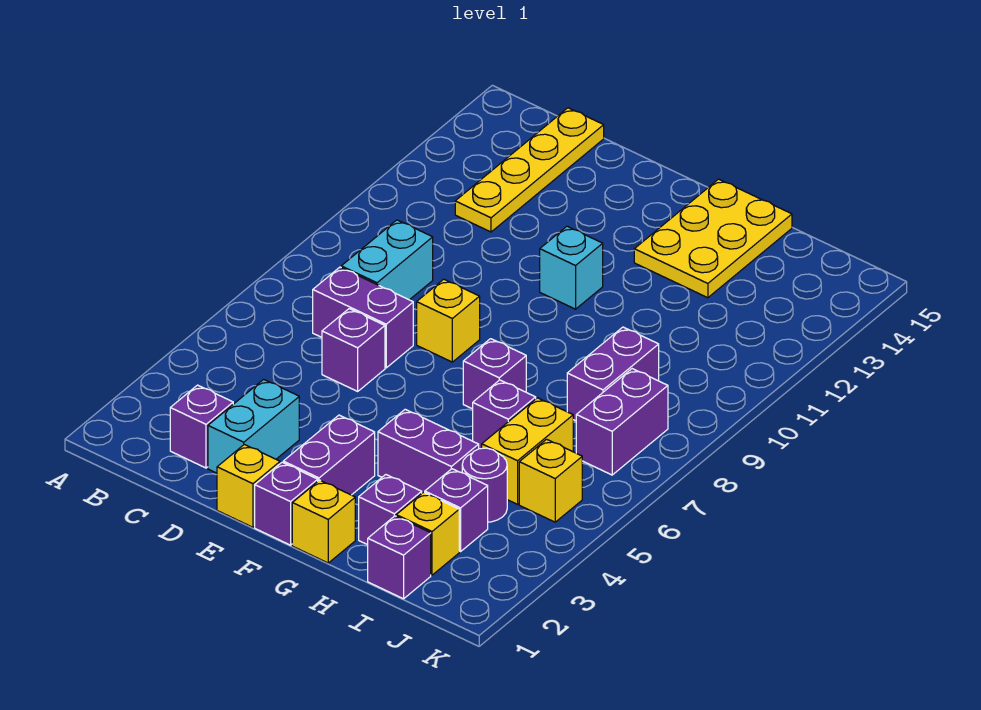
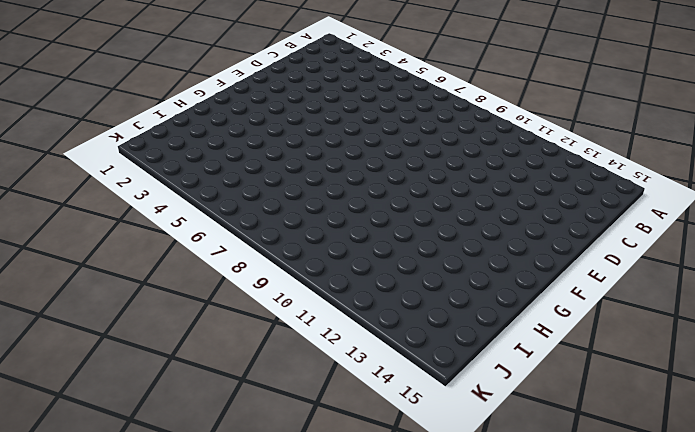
none -> purple 1x1 brick [170,385,233,468]
none -> purple 1x2 brick [313,267,413,368]
none -> cyan 1x2 brick [341,220,433,300]

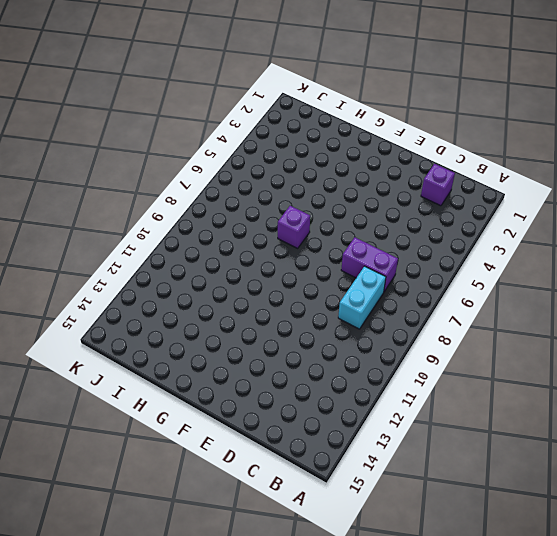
none -> yellow 1x4 plate [455,108,604,232]
none -> cyan 1x2 brick [208,379,299,473]
none -> purple 1x1 brick [322,309,385,391]

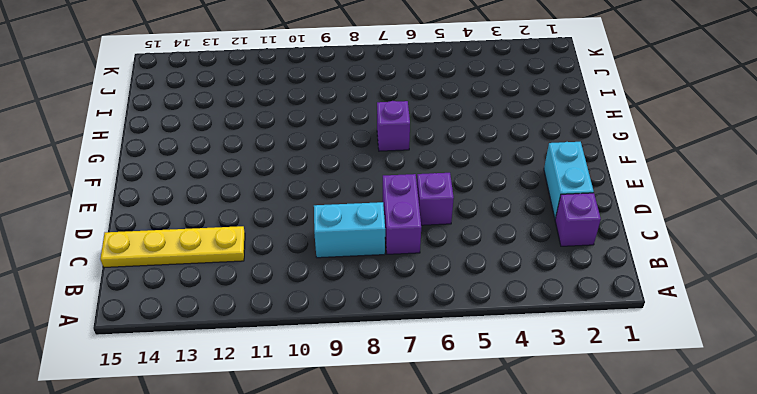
cyan 1x2 brick [544,142,594,219] -> cyan 1x2 brick turned to [208,379,299,473]
none -> yellow 1x1 brick [217,444,280,527]
none -> yellow 1x1 brick [417,279,480,362]
none -> purple 1x1 brick [255,462,318,545]

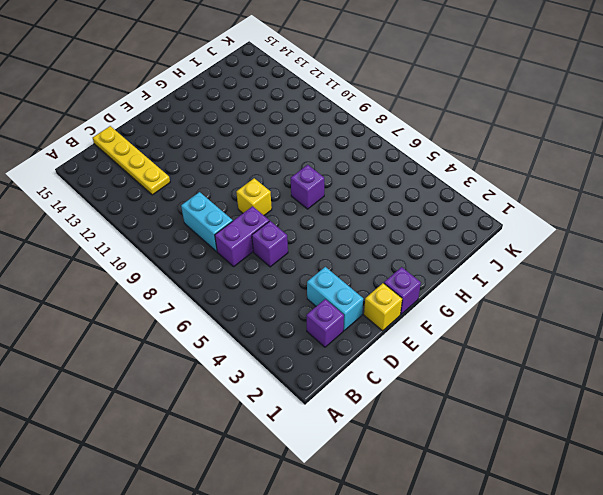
none -> purple 1x2 brick [283,415,375,495]
none -> cyan 1x1 brick [540,226,603,309]
none -> yellow 1x1 brick [292,480,355,563]

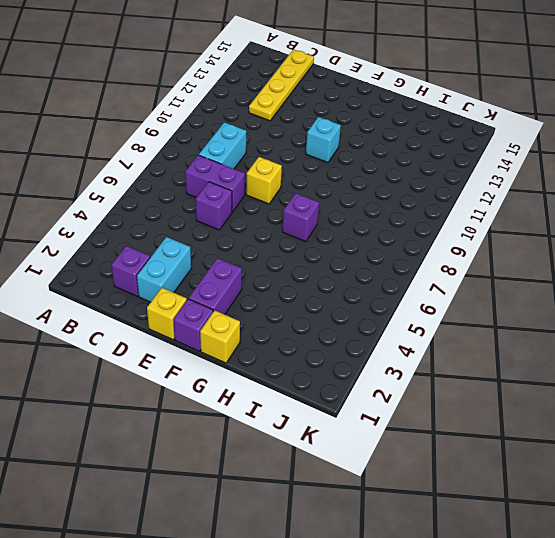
none -> purple 1x2 brick [378,409,479,493]
none -> yellow 2x3 plate [634,179,792,298]
none -> purple 1x1 brick [359,475,422,545]

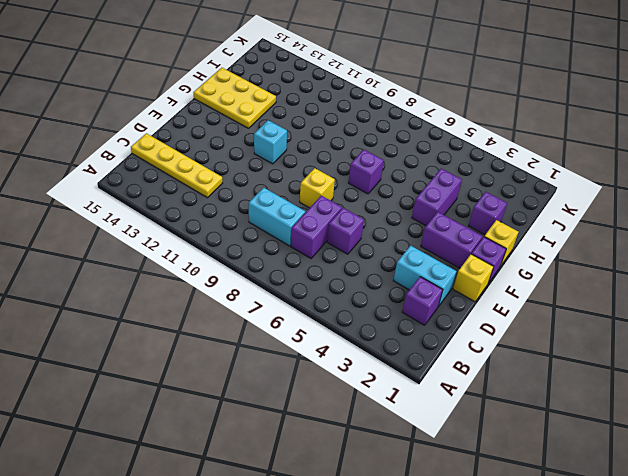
none -> purple 1x1 brick [473,380,536,449]
none -> purple 1x1 brick [368,516,431,599]
none -> yellow 1x1 brick [396,492,459,575]

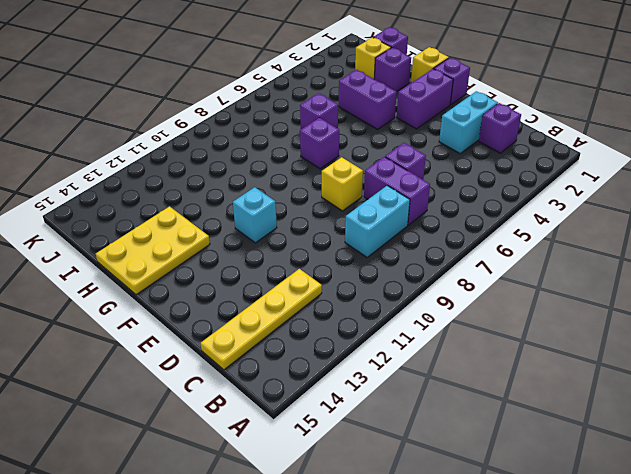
none -> yellow 1x1 brick [217,444,280,527]
none -> purple 1x1 brick [425,469,488,552]
none -> purple 1x1 round brick [462,448,507,522]

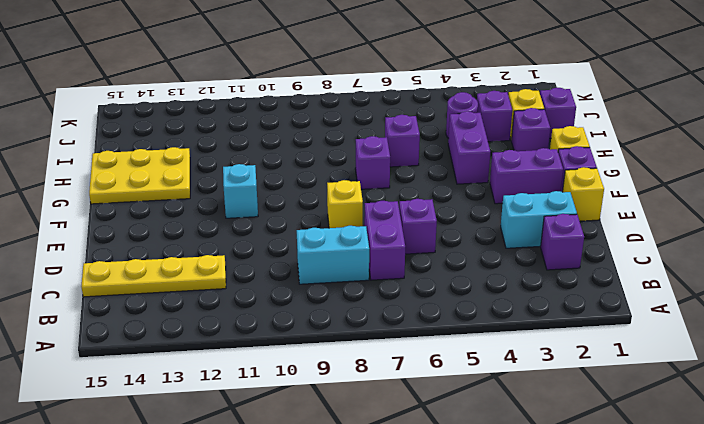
none -> yellow 1x2 brick [482,398,573,504]
none -> purple 1x2 brick [567,327,659,421]
none -> yellow 1x1 brick [519,439,582,522]

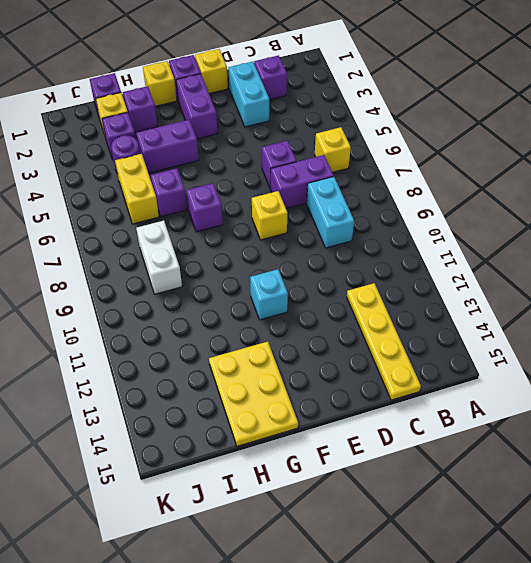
yellow 1x1 brick [315,127,351,173] -> yellow 1x1 brick moved to [519,439,582,522]
white 1x2 brick [136,221,182,294] -> purple 1x2 brick [567,327,659,421]
none -> purple 1x2 brick [576,369,668,475]

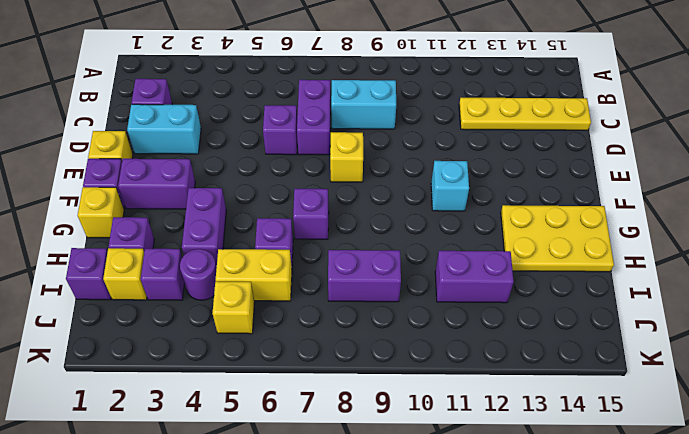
purple 1x2 brick [435,251,514,303] -> purple 1x2 brick moved to [576,369,668,475]

